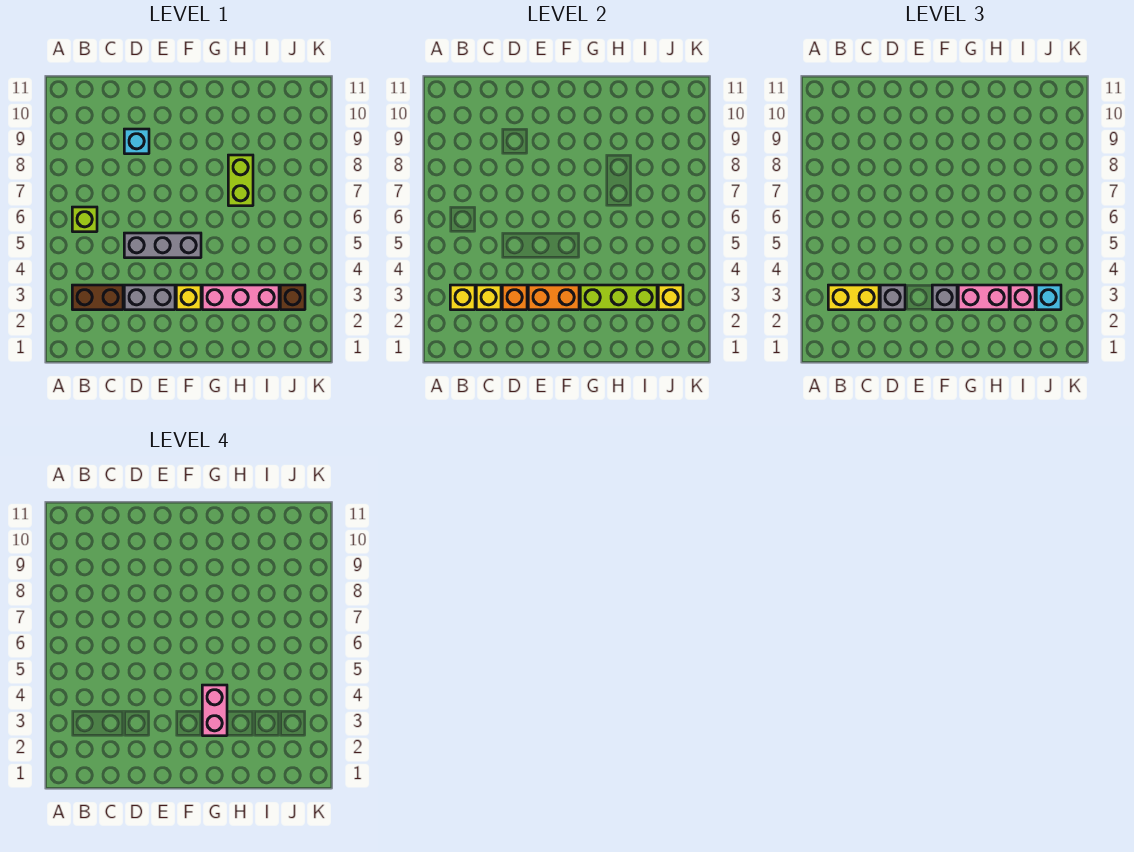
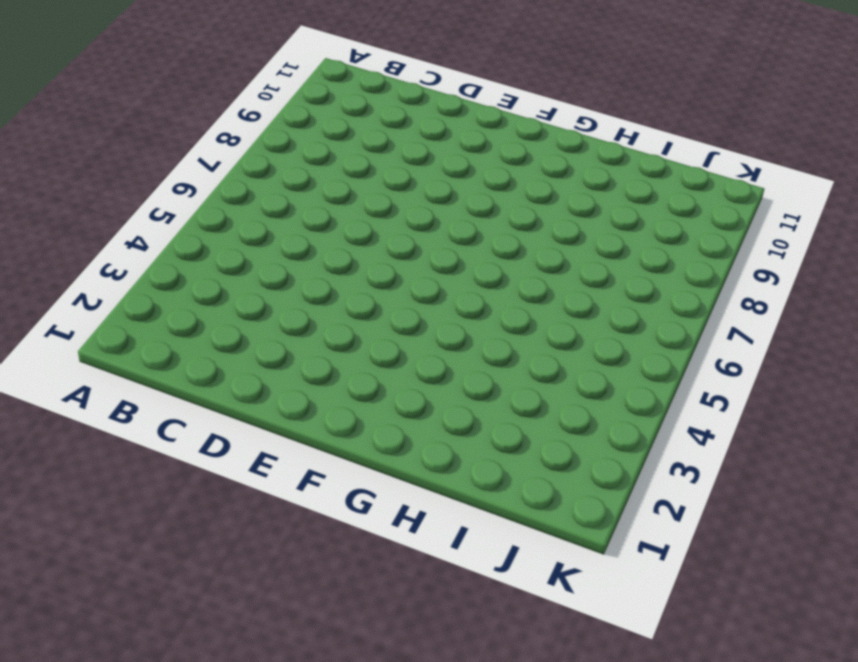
none -> brown 1x2 brick [72,285,123,310]
none -> lime 1x1 brick [72,207,97,232]
none -> grey 1x2 brick [124,285,175,310]

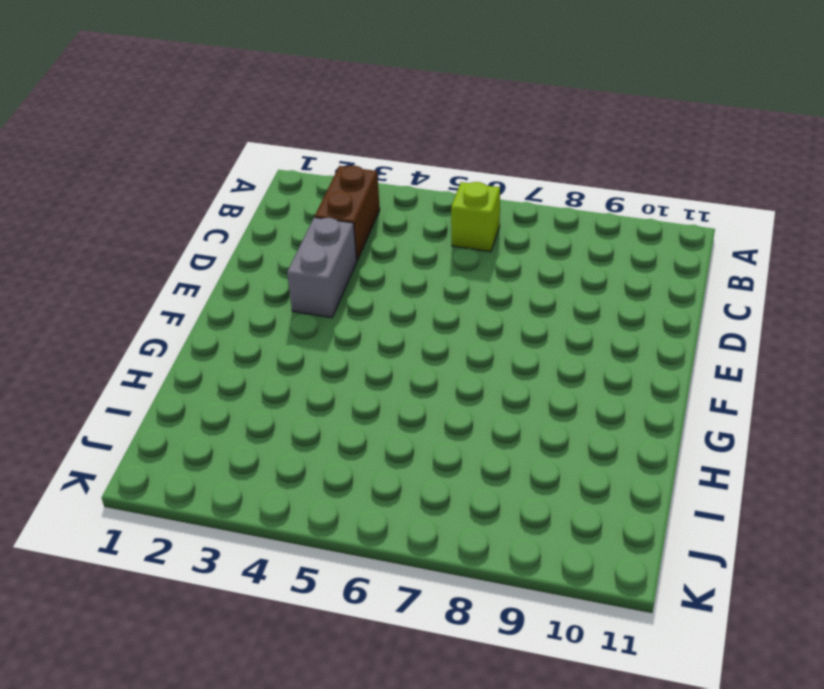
none -> grey 1x3 brick [124,233,201,258]
none -> cyan 1x1 brick [124,129,149,154]
none -> yellow 1x1 brick [176,285,201,310]

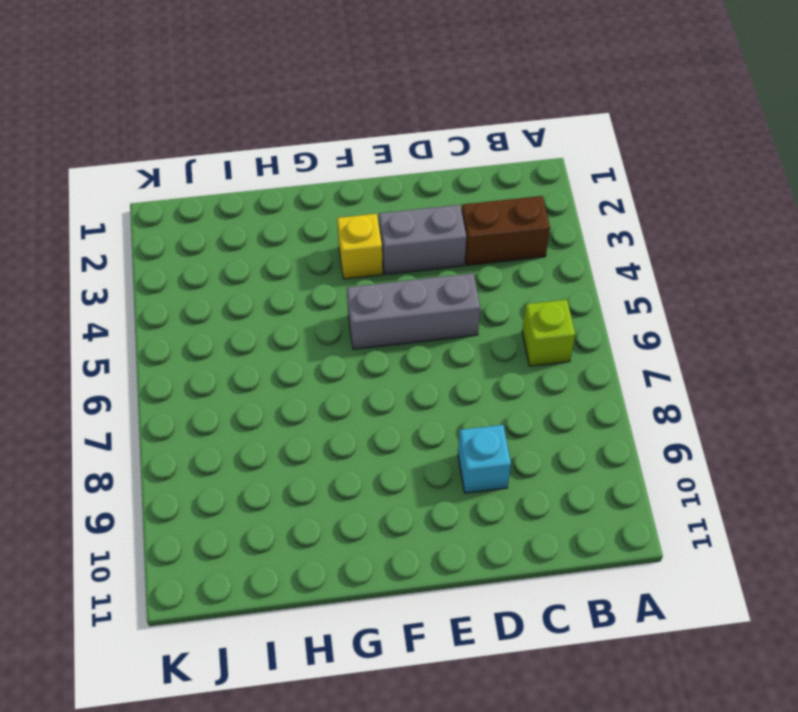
none -> pink 1x3 brick [202,285,279,310]
none -> lime 1x2 brick [228,155,253,206]
none -> brown 1x1 brick [280,285,305,310]

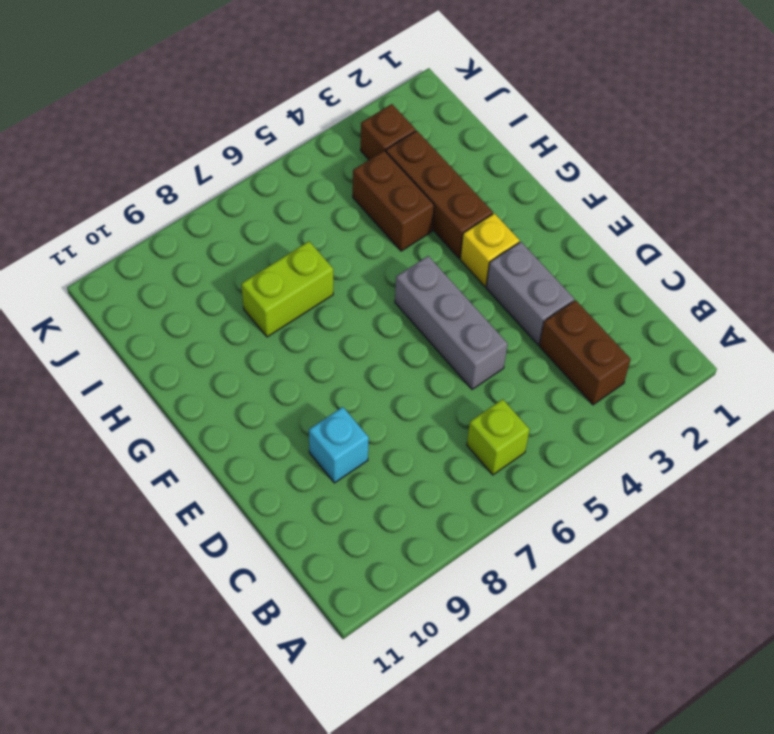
brown 1x3 brick [386,131,493,258] -> pink 1x3 brick [202,285,279,310]
brown 1x2 brick [353,151,434,251] -> none
none -> yellow 1x1 brick [450,285,475,310]
none -> yellow 1x1 brick [476,285,501,310]
none -> orange 1x1 brick [502,285,527,310]

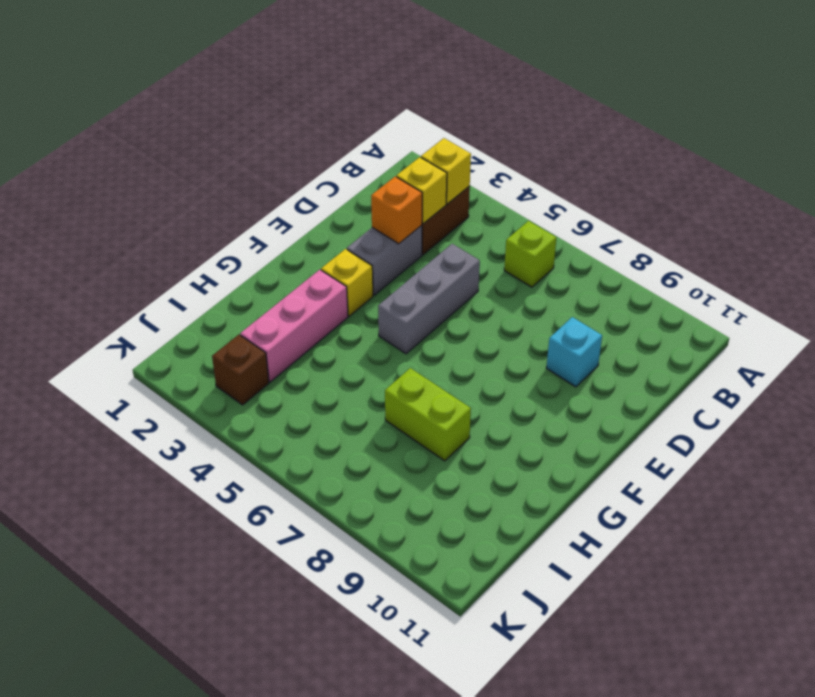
none -> orange 1x2 brick [528,285,579,310]
none -> lime 1x3 brick [580,285,657,310]
none -> yellow 1x1 brick [658,285,683,310]

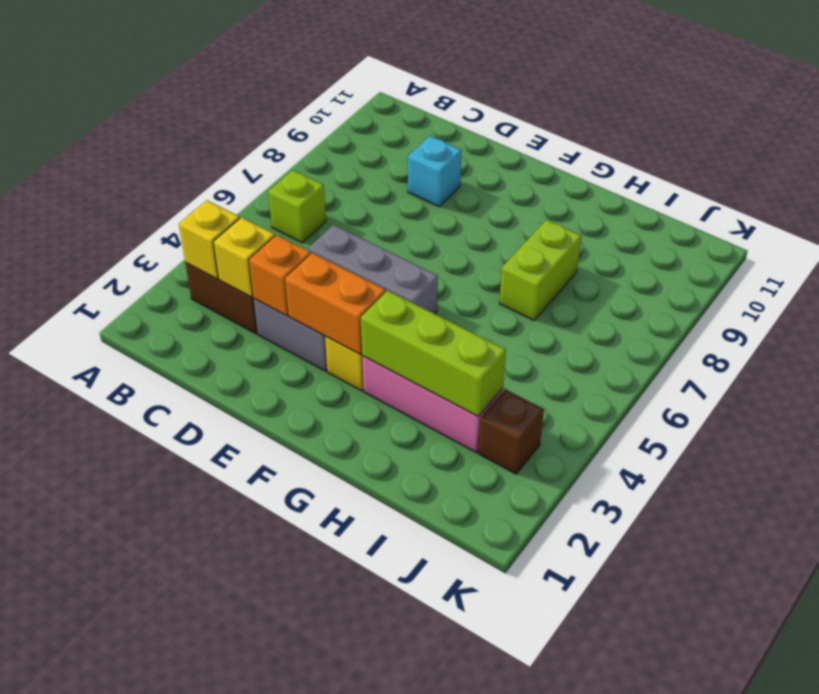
none -> yellow 1x1 brick [658,285,683,310]
none -> yellow 1x2 brick [828,285,879,310]
none -> grey 1x1 brick [880,285,905,310]

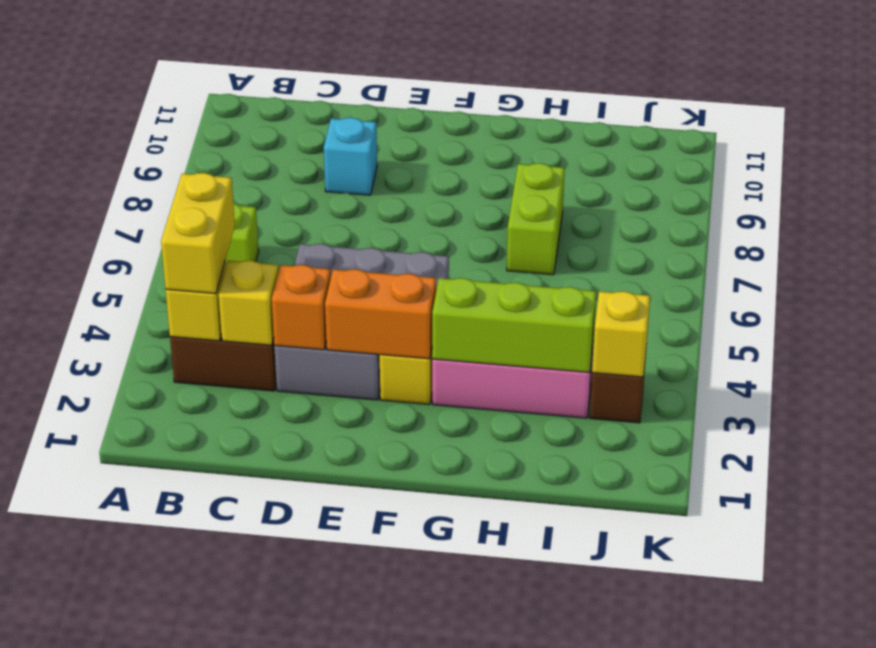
yellow 1x2 brick [161,173,235,294] -> yellow 1x2 brick turned to [828,285,879,310]
none -> grey 1x1 brick [880,285,905,310]
none -> grey 1x1 brick [932,285,957,310]
none -> pink 1x2 brick [958,285,1009,310]

